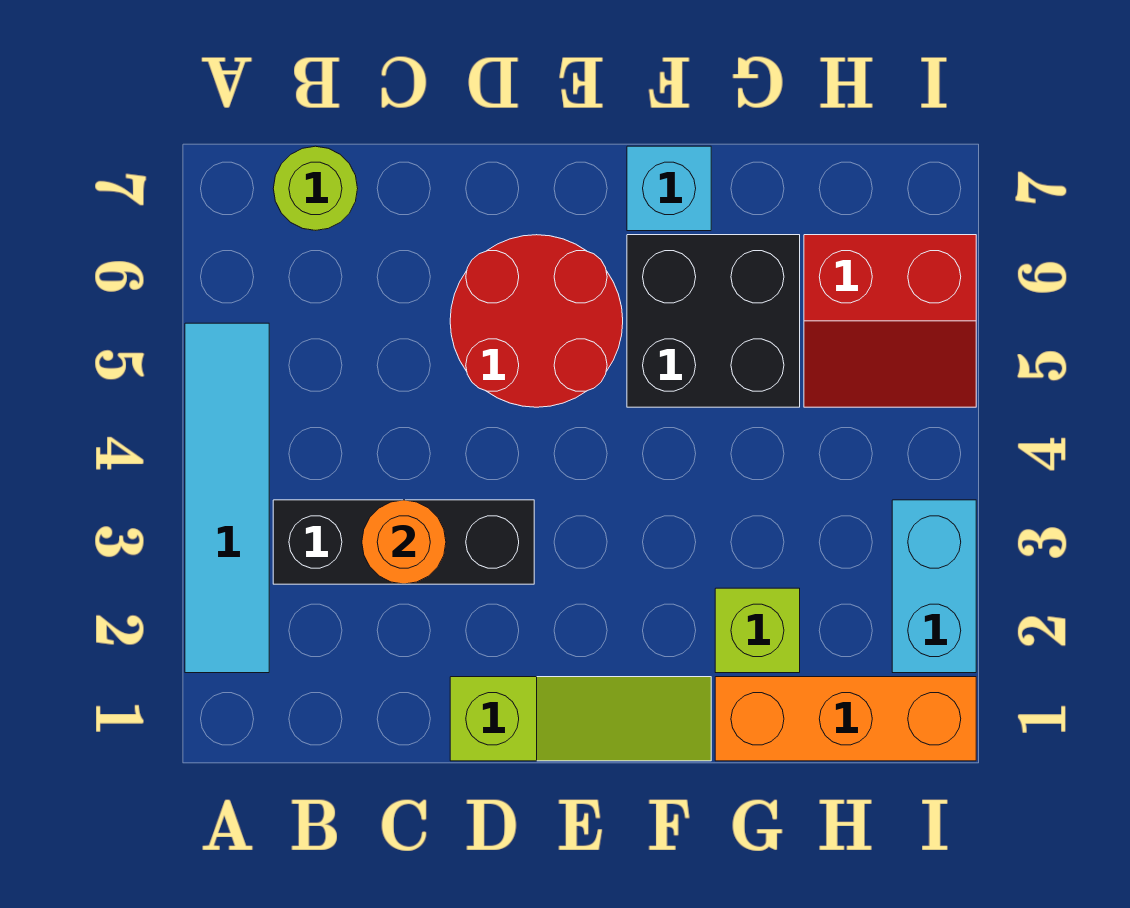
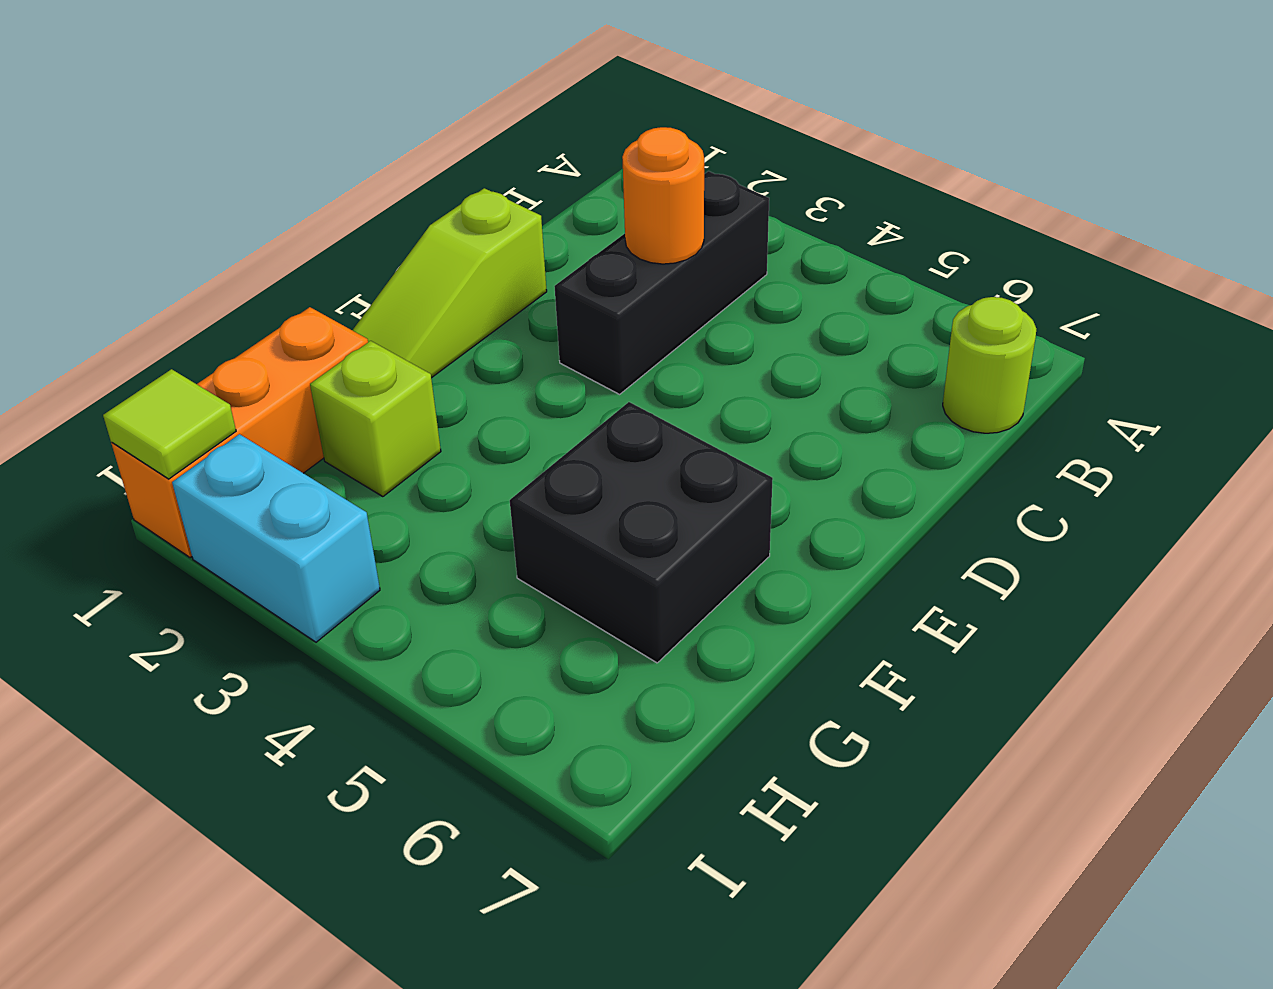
lime 1x1 tile [103,369,236,479] -> none
none -> cyan 1x4 tile [185,323,269,673]
none -> red 2x2 round brick [450,235,623,407]
none -> cyan 1x1 brick [627,146,711,231]

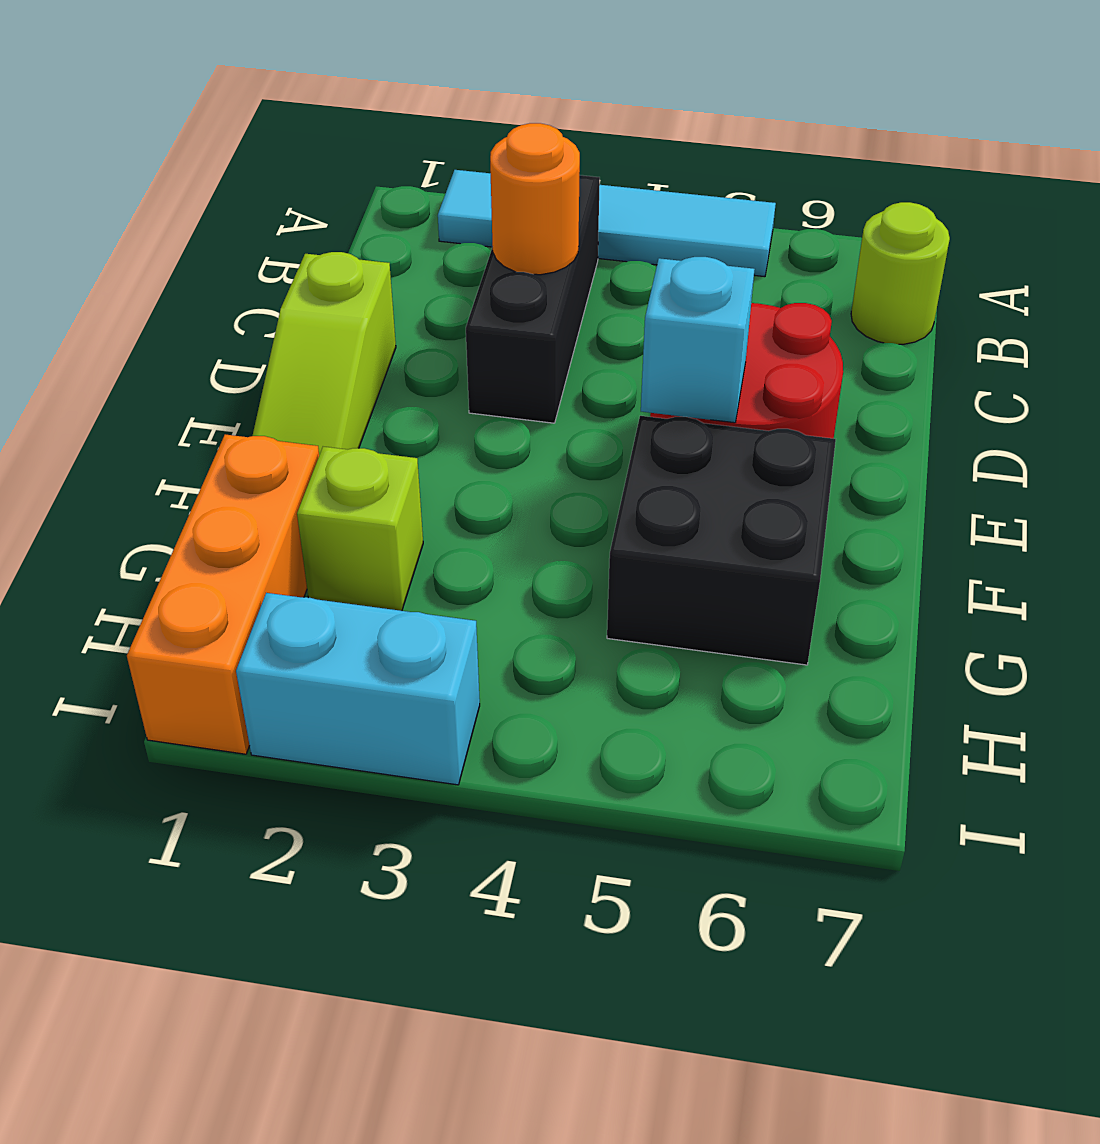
cyan 1x1 brick [641,257,755,423] -> cyan 1x1 brick moved to [627,146,711,231]
none -> red 2x2 slope [804,235,976,407]

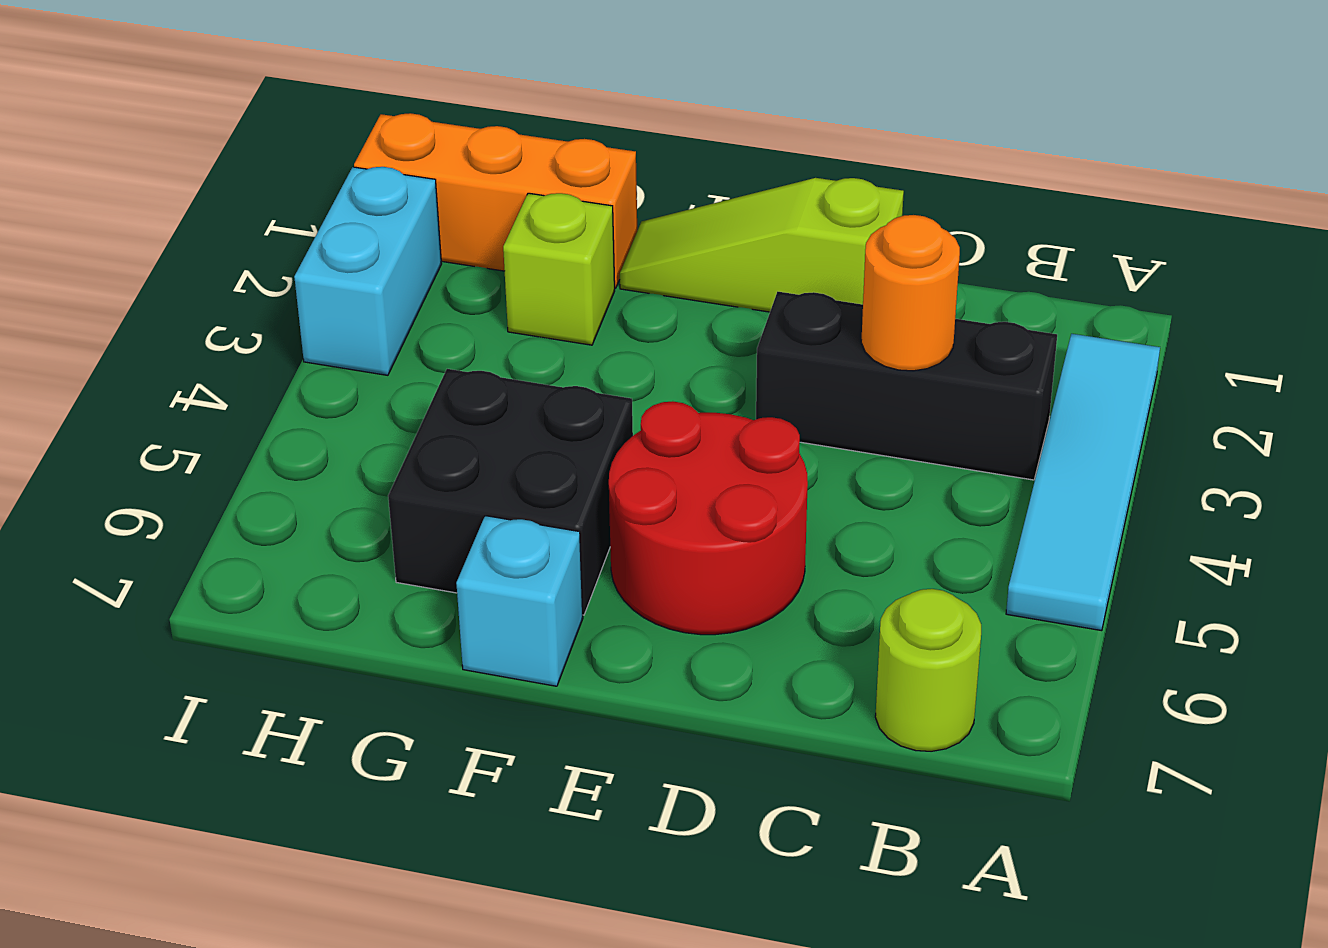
none -> red 2x2 slope [804,235,976,407]

